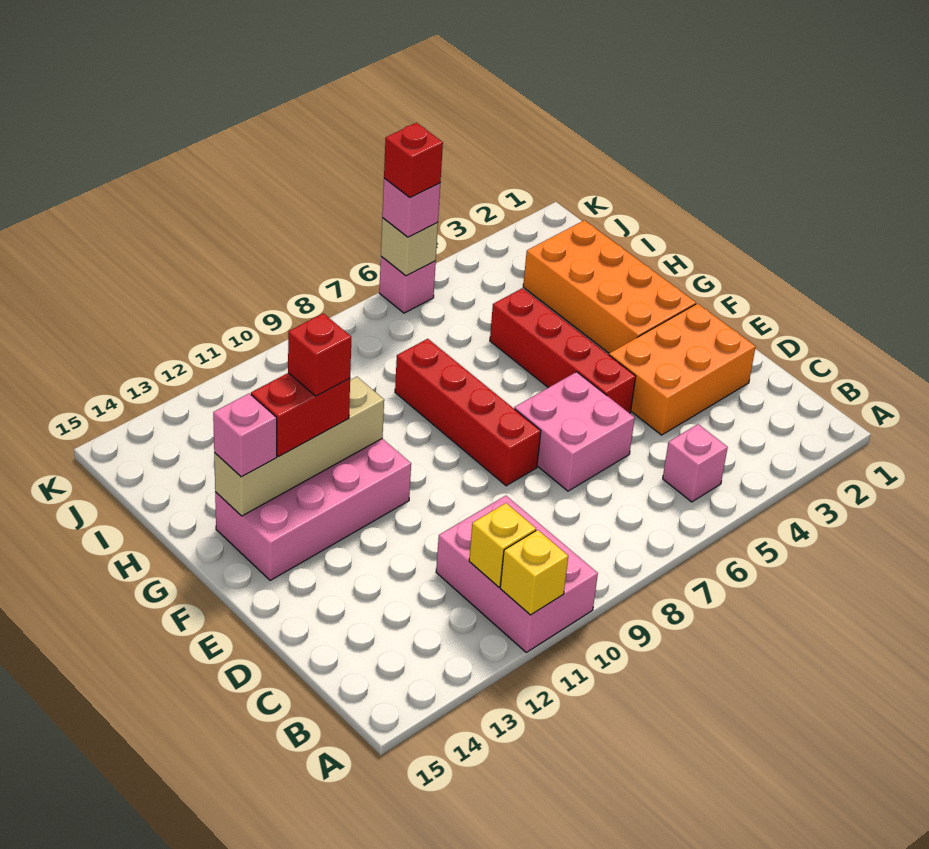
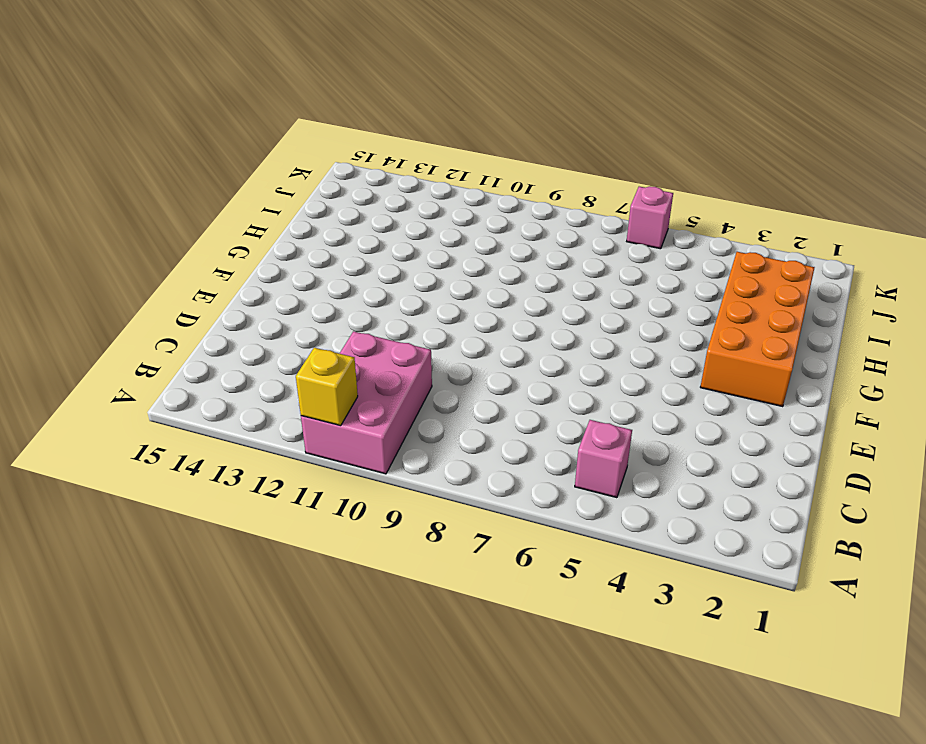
none -> orange 2x3 brick [609,304,756,435]
none -> pink 2x2 brick [514,372,635,491]
none -> red 1x4 brick [490,288,636,413]

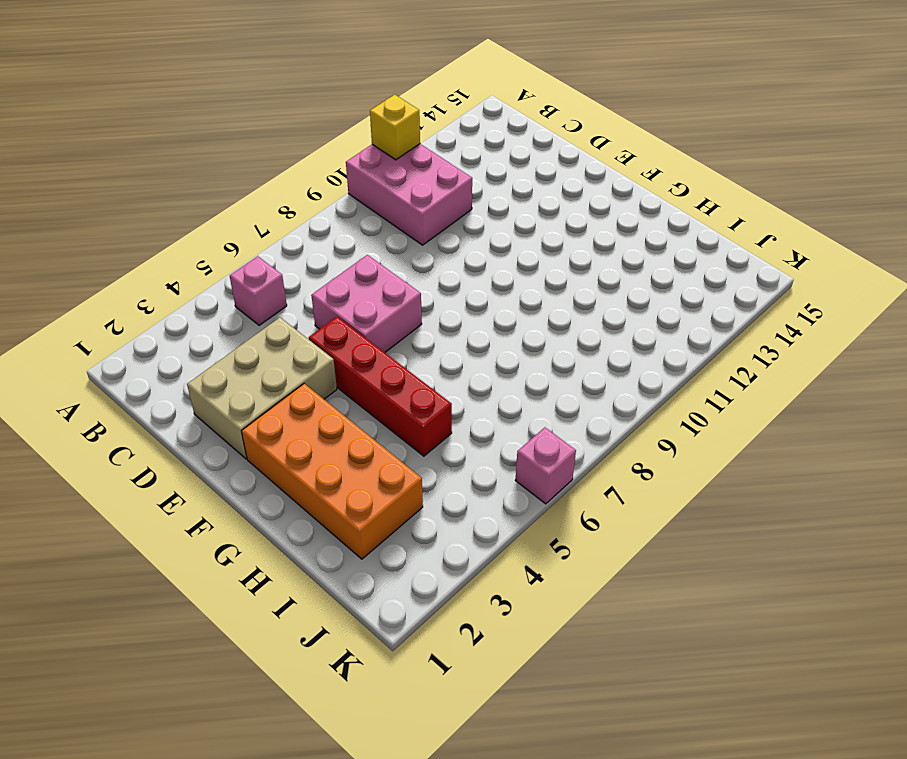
tan 2x3 brick [187,318,337,459] -> orange 2x3 brick [609,304,756,435]
none -> red 1x4 brick [395,339,541,486]
none -> pink 2x4 brick [215,439,411,580]
none -> yellow 1x1 brick [469,503,536,587]

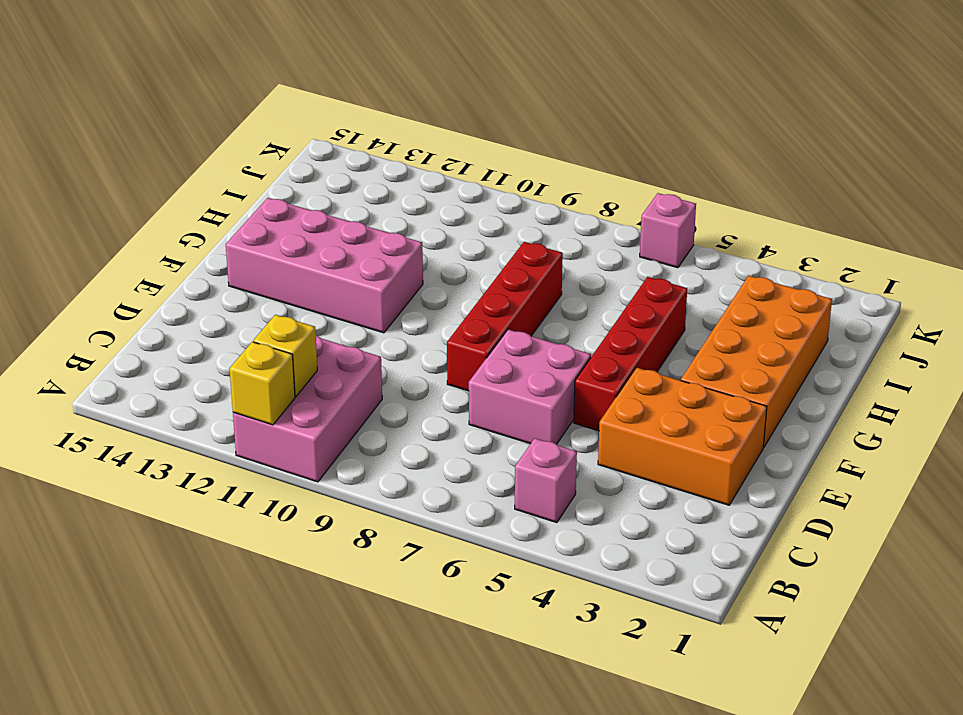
none -> tan 1x4 brick [214,377,384,516]
none -> tan 1x1 brick [381,218,438,276]
none -> red 1x2 brick [251,373,350,456]

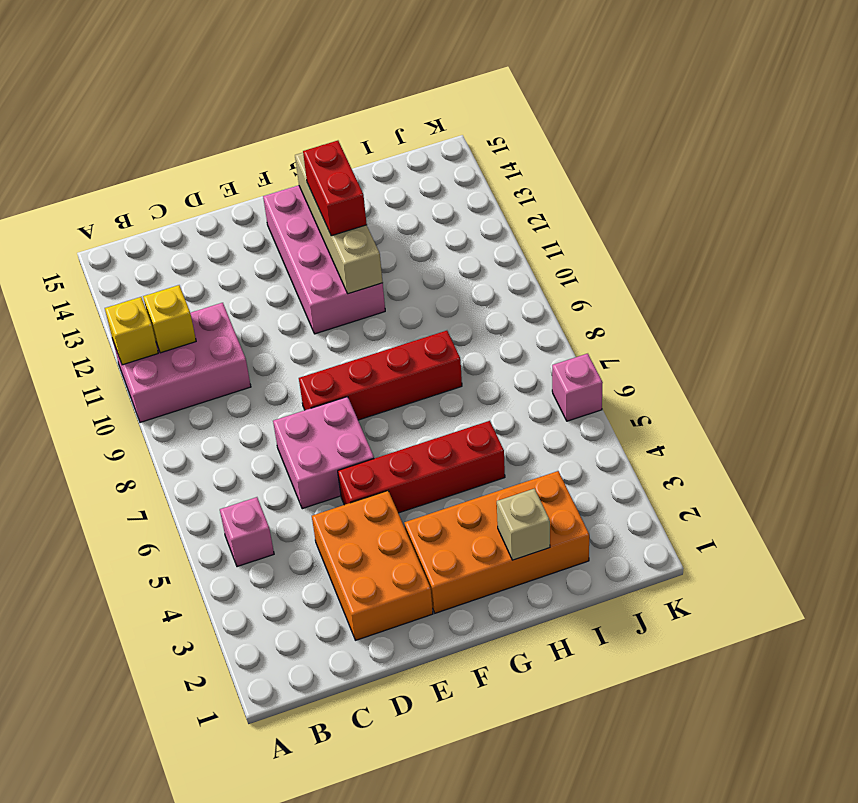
tan 1x1 brick [497,489,550,560] -> tan 1x1 brick moved to [381,218,438,276]
none -> pink 1x1 brick [213,393,277,477]
none -> pink 1x1 brick [382,178,440,237]
none -> red 1x1 brick [288,313,351,396]

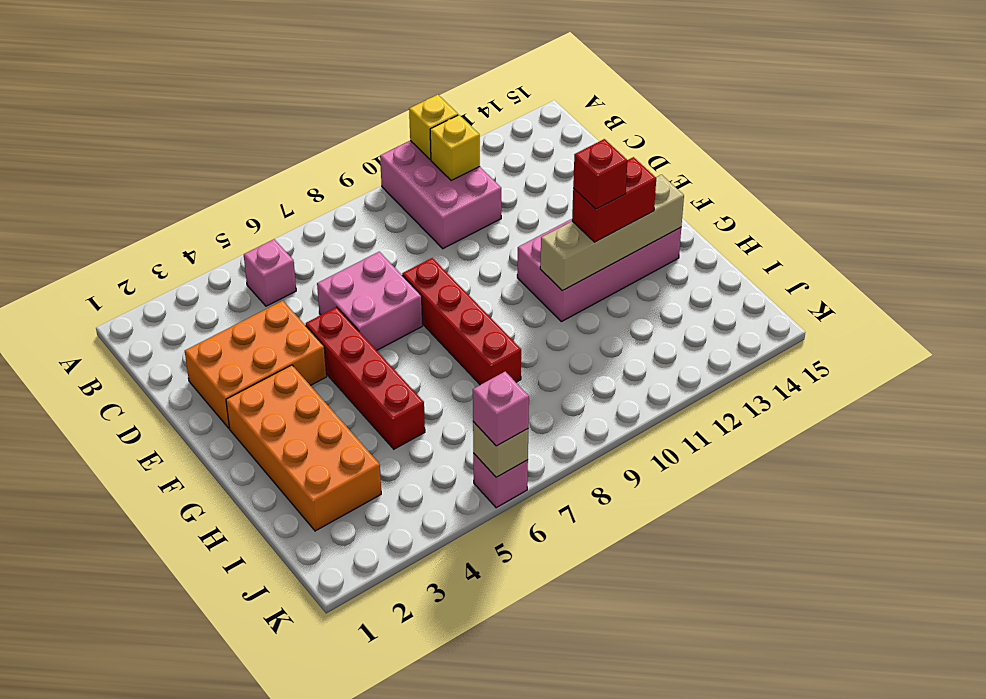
none -> pink 1x1 brick [213,393,277,477]
none -> red 1x1 brick [384,123,443,198]

